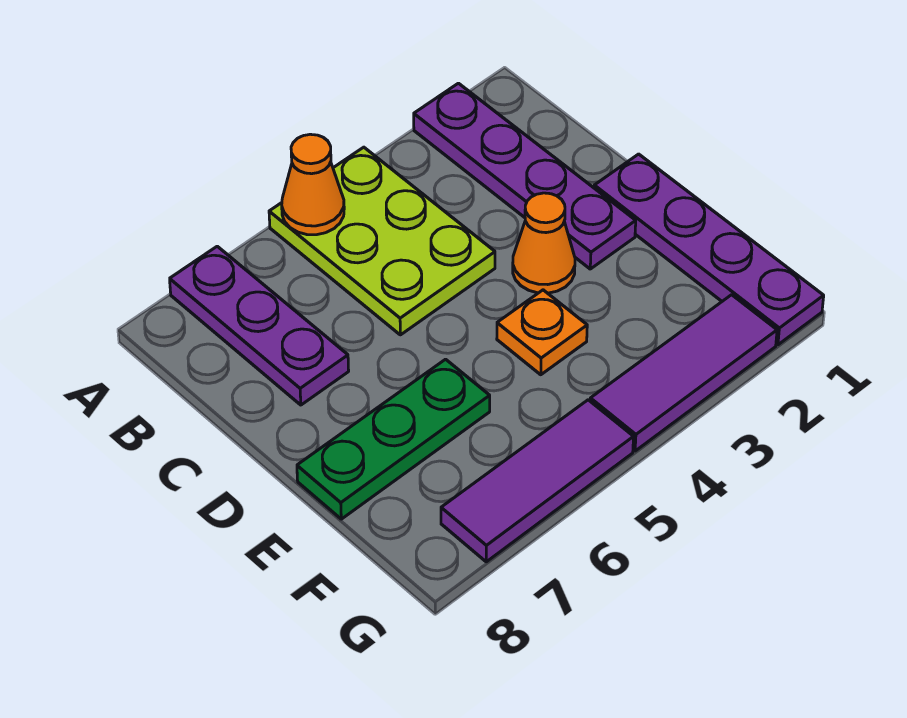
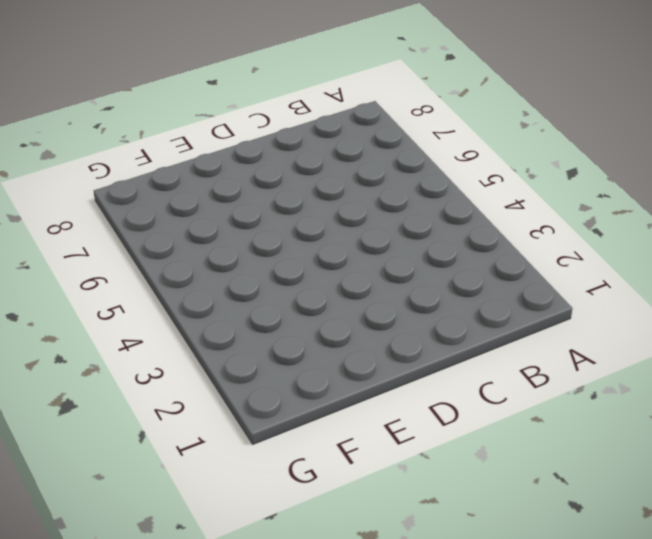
none -> purple 1x4 plate [414,83,636,269]
none -> lime 2x3 plate [269,147,495,335]

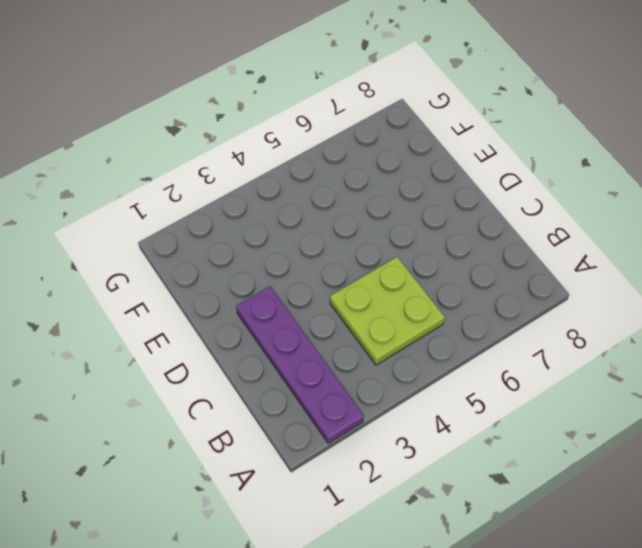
lime 2x2 plate [330,257,445,365] -> lime 2x3 plate [269,147,495,335]
none -> purple 1x3 plate [170,246,349,405]
none -> purple 1x4 plate [594,154,824,345]

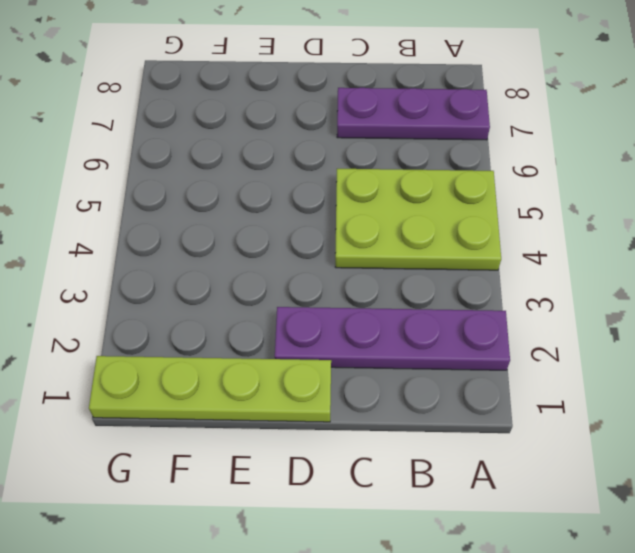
lime 1x4 plate [89,356,331,422] -> purple 1x4 plate [594,154,824,345]
none -> orange 1x1 cone [513,193,575,293]
none -> orange 1x1 plate [497,290,587,375]

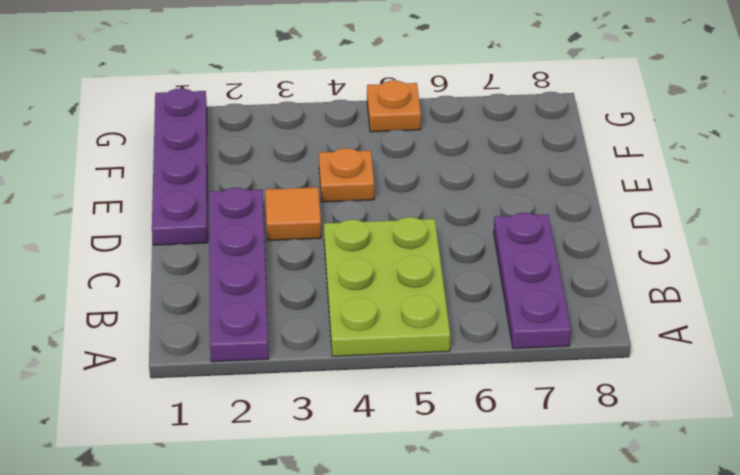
orange 1x1 tile [265,187,321,241] -> orange 1x1 cone [513,193,575,293]
orange 1x1 plate [367,80,421,132] -> purple 1x3 tile [441,400,634,562]
none -> green 1x3 plate [297,359,490,519]
none -> purple 1x3 tile [590,295,777,451]

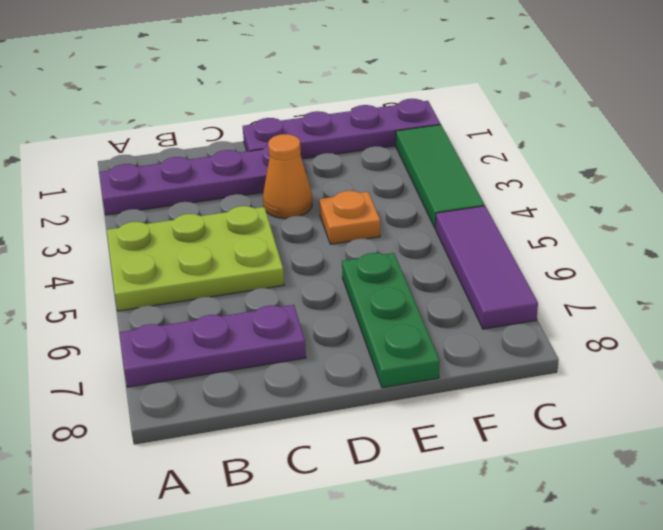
green 1x3 tile [396,125,485,229] -> purple 1x3 tile [590,295,777,451]
none -> orange 1x1 cone [282,134,344,235]

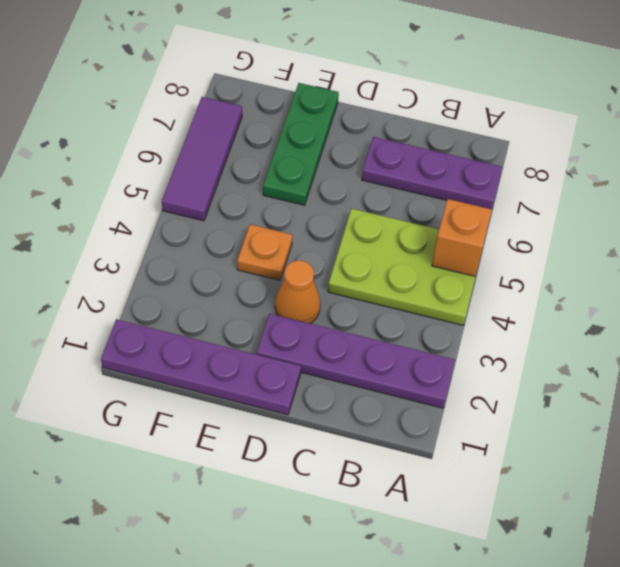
orange 1x1 brick [432,199,492,277] -> orange 1x1 cone [282,134,344,235]
none -> purple 1x3 tile [590,295,777,451]

